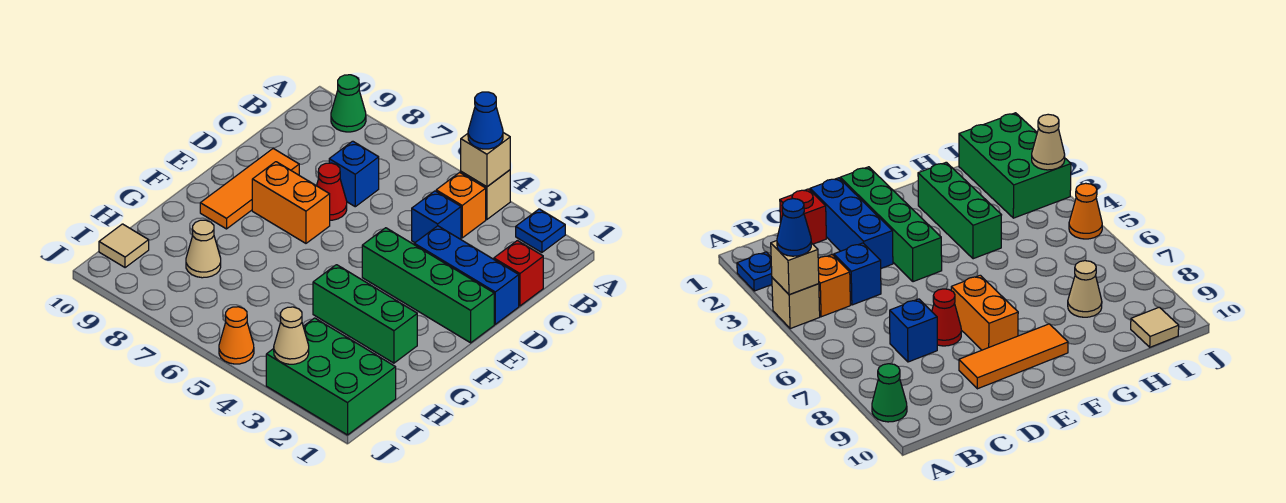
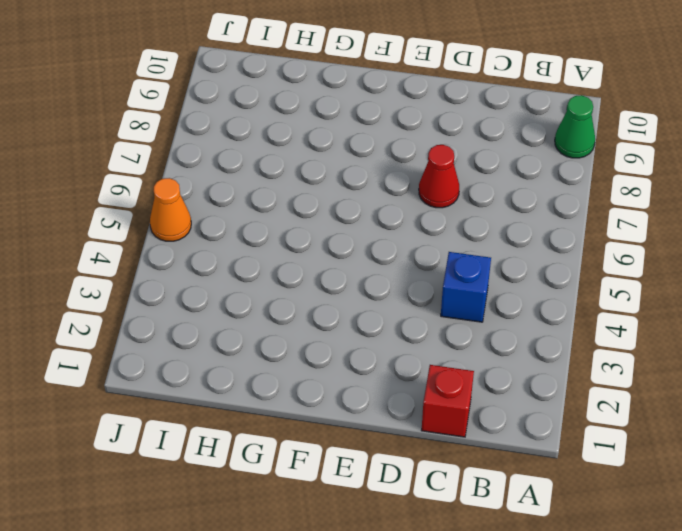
none -> blue 1x1 plate [516,209,565,253]
none -> tan 1x1 brick [461,170,510,219]
none -> orange 1x1 brick [436,172,486,238]

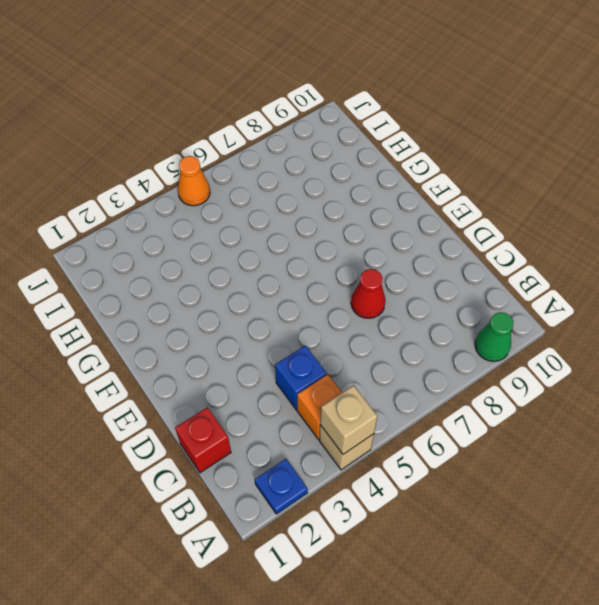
none -> blue 1x1 brick [329,141,379,207]
none -> blue 1x3 brick [414,226,519,324]
none -> orange 1x3 tile [200,149,299,229]

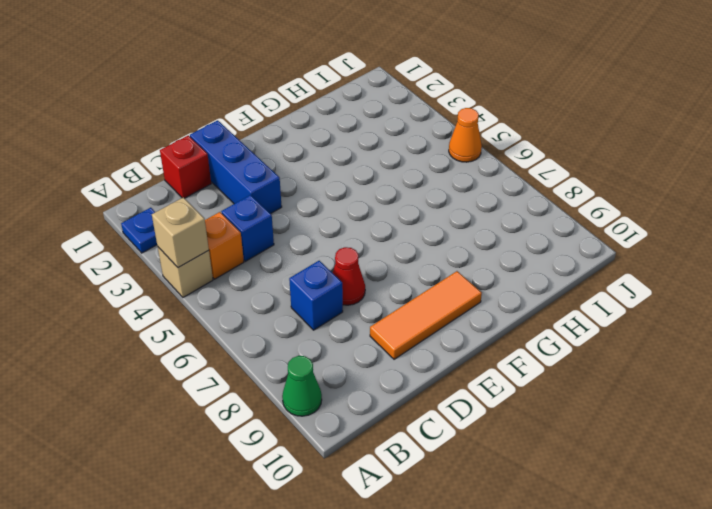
none -> green 1x4 brick [362,228,494,343]
none -> orange 1x2 brick [252,162,330,243]
none -> green 1x3 brick [313,265,417,363]

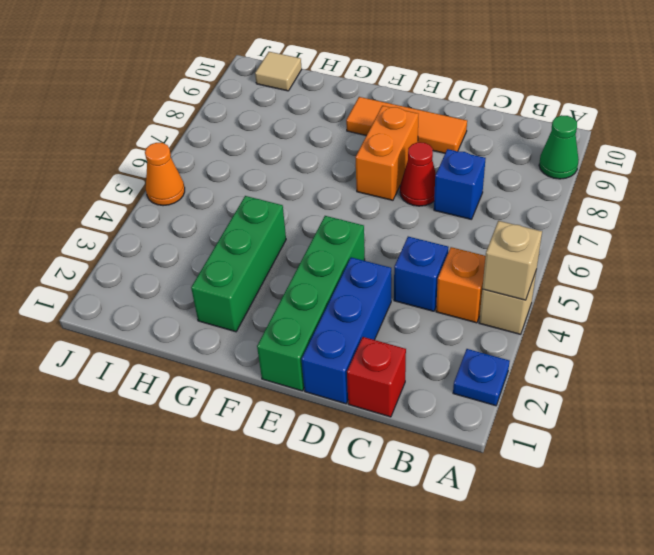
none -> tan 1x1 cone [186,220,221,278]
none -> green 2x3 brick [266,318,396,435]
none -> tan 1x1 cone [274,307,309,364]

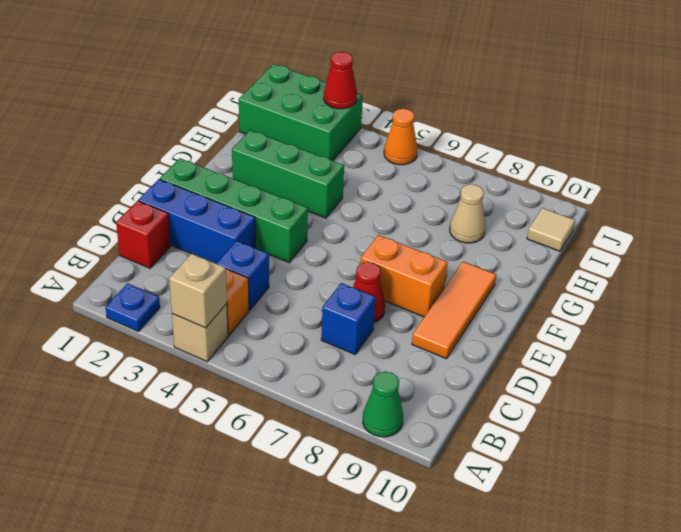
red 1x1 cone [324,52,357,109] -> tan 1x1 cone [274,307,309,364]
none -> blue 1x1 cone [468,92,503,149]

